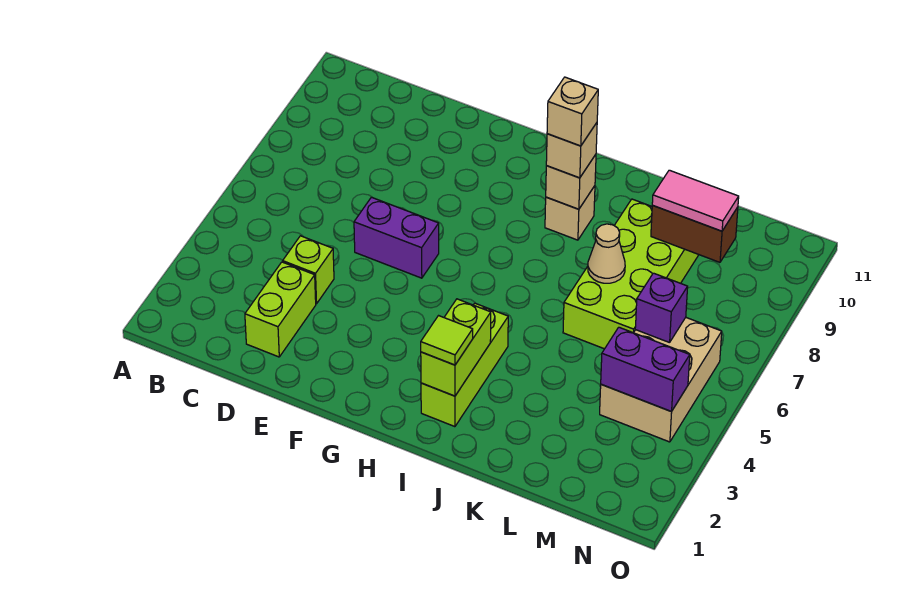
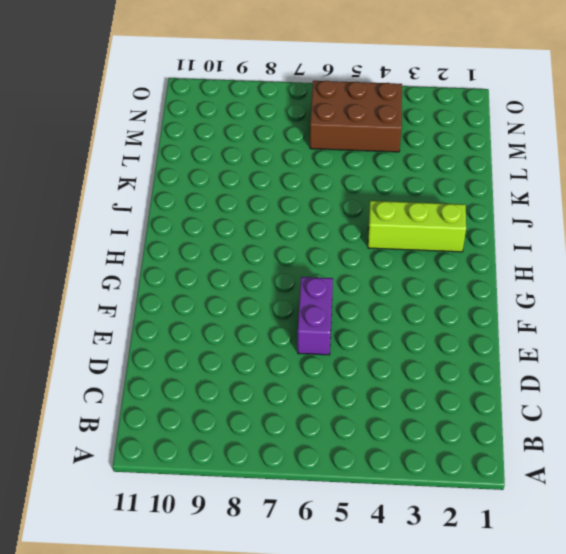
brown 2x3 brick [310,81,402,152] -> tan 2x3 brick [600,318,722,442]
none -> lime 1x2 brick [245,262,316,357]
none -> lime 1x1 brick [283,236,334,304]
none -> tan 1x1 brick [545,186,595,240]

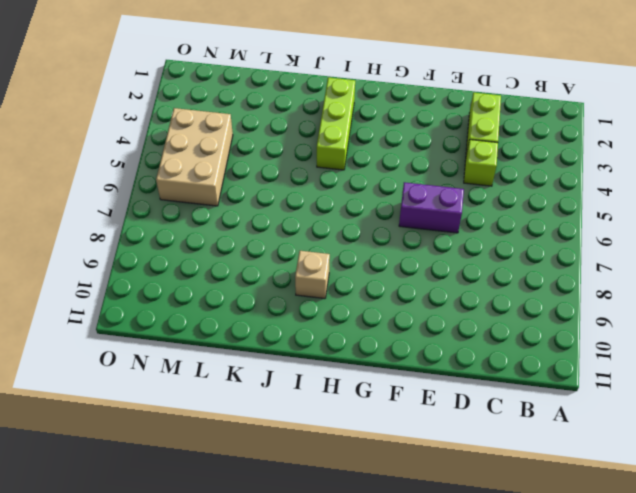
none -> lime 2x4 brick [563,199,699,349]
none -> lime 1x2 brick [421,299,491,396]
none -> tan 1x1 brick [546,155,596,209]

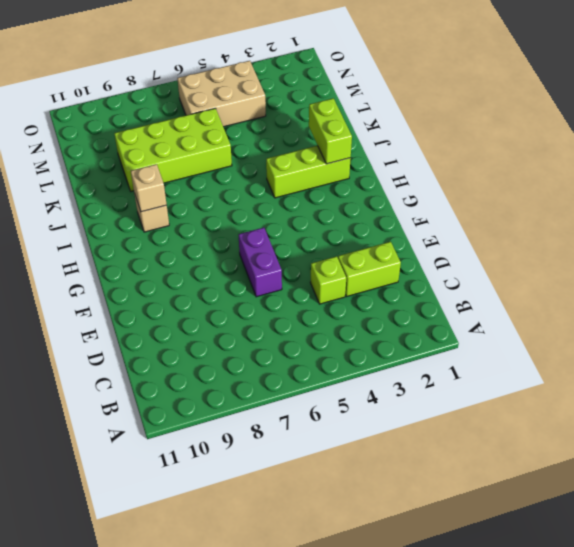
lime 1x2 brick [309,98,352,164] -> lime 1x2 brick turned to [421,299,491,396]
none -> tan 1x1 cone [588,224,625,283]
none -> brown 1x2 brick [651,205,738,262]
none -> purple 1x2 brick [601,327,690,412]

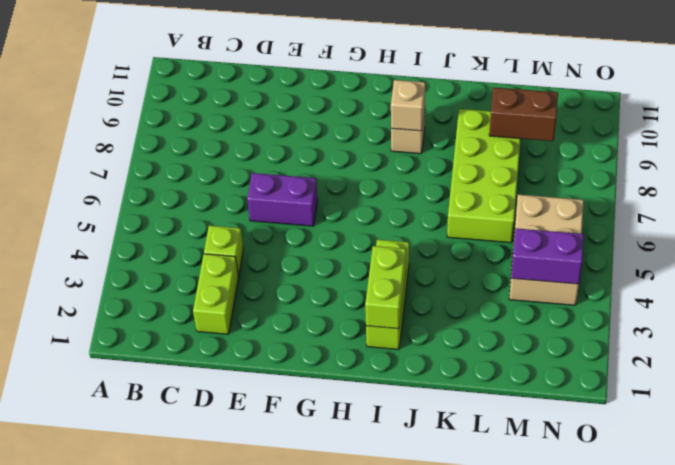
none -> tan 1x1 cone [588,224,625,283]
none -> purple 1x1 brick [635,273,688,343]
none -> lime 1x1 tile [421,316,473,365]

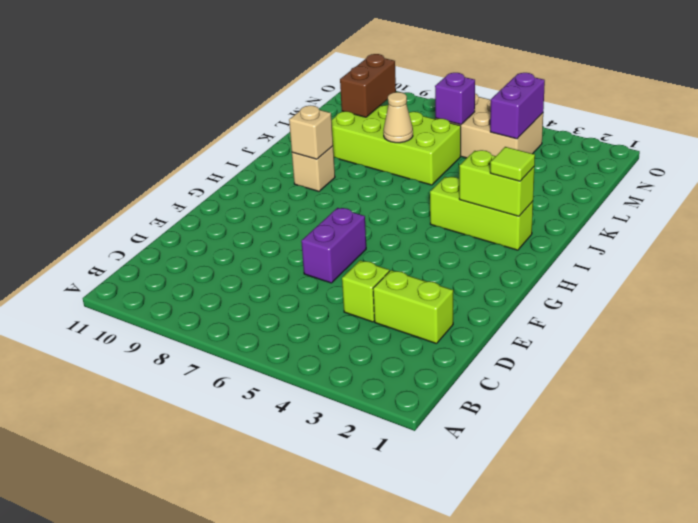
none -> tan 1x1 brick [546,123,597,178]
none -> pink 1x2 tile [652,170,739,231]
none -> tan 1x1 brick [547,77,598,146]

